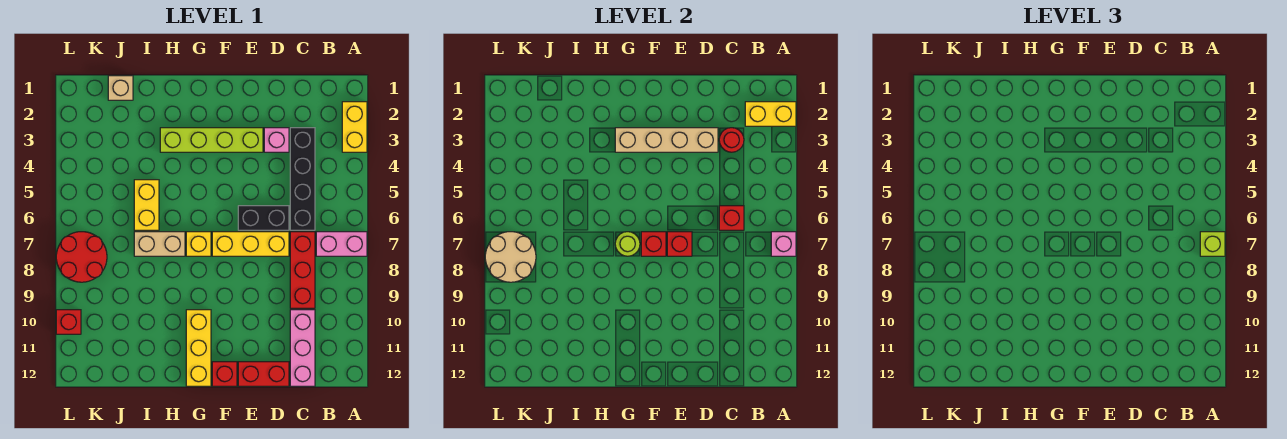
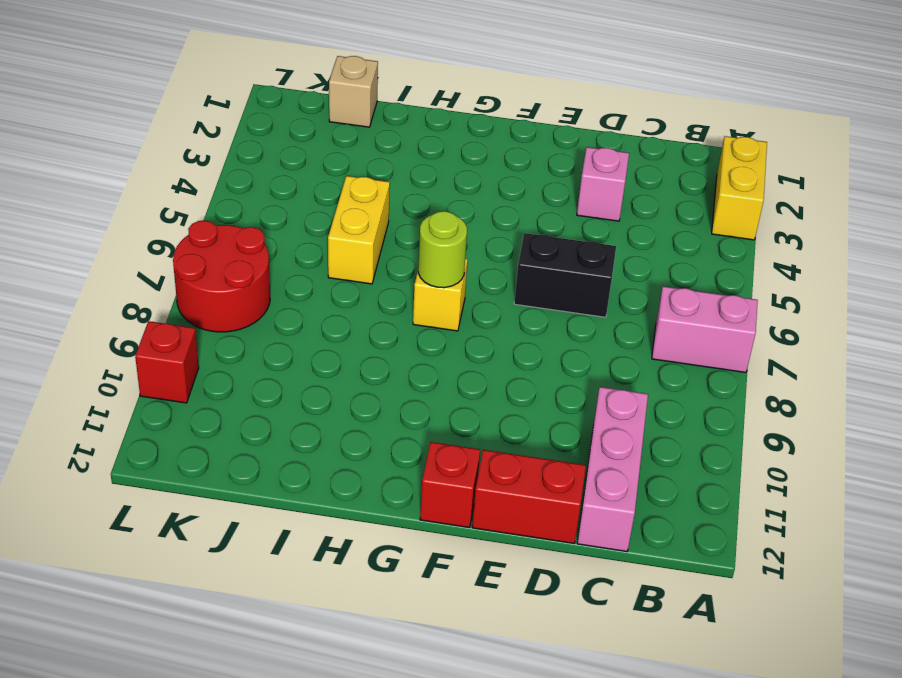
none -> black 1x4 brick [290,128,315,230]
none -> red 1x3 brick [290,232,315,308]
none -> yellow 1x3 brick [212,232,289,256]

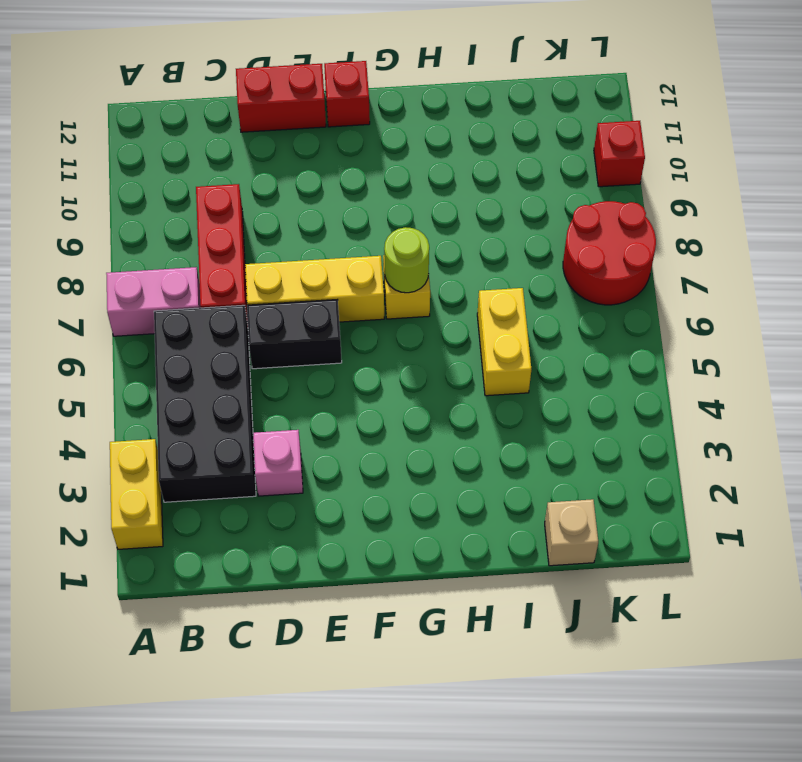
black 2x4 brick [154,305,256,502] -> black 1x4 brick [290,128,315,230]
none -> pink 1x3 brick [290,310,315,386]
none -> lime 1x4 brick [160,128,263,152]
none -> yellow 1x3 brick [186,310,211,386]

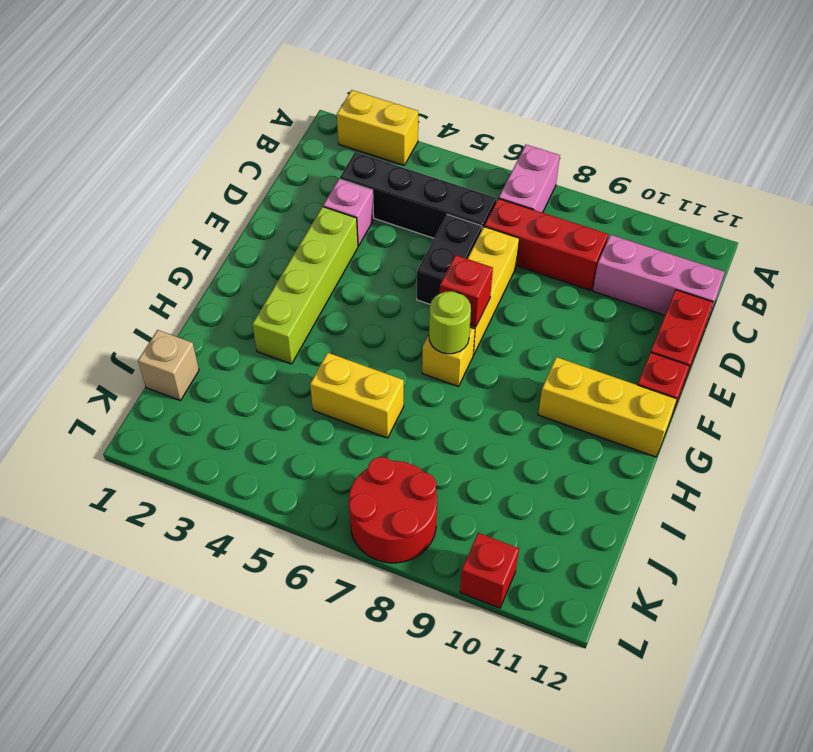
none -> tan 1x2 brick [134,232,185,256]
none -> yellow 1x2 brick [745,102,796,126]
none -> pink 1x1 brick [771,232,796,256]

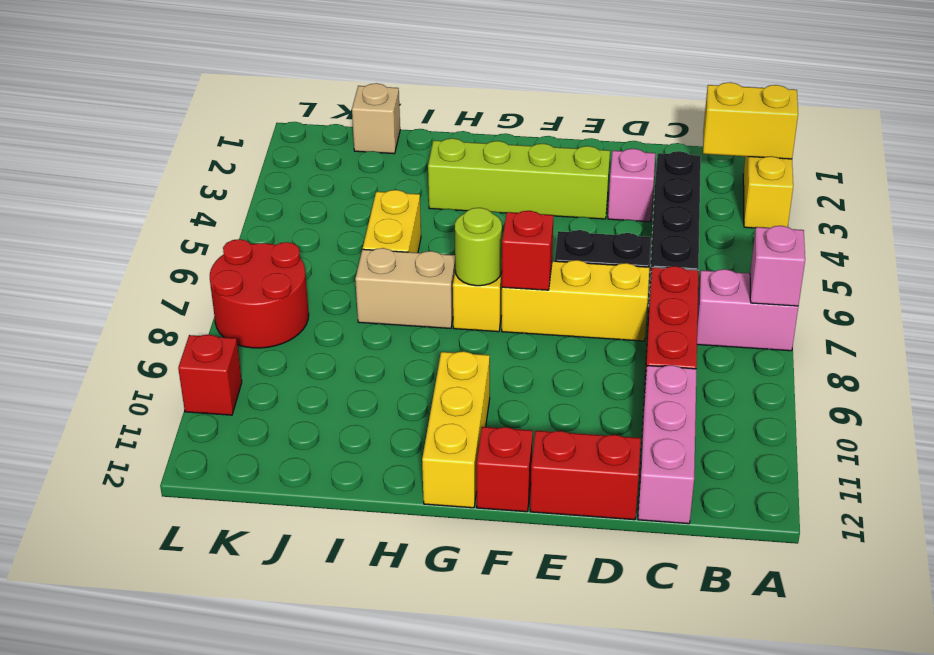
none -> red 1x1 round brick [719,128,744,152]
none -> red 1x1 brick [719,206,744,230]
none -> tan 1x4 brick [615,128,718,152]

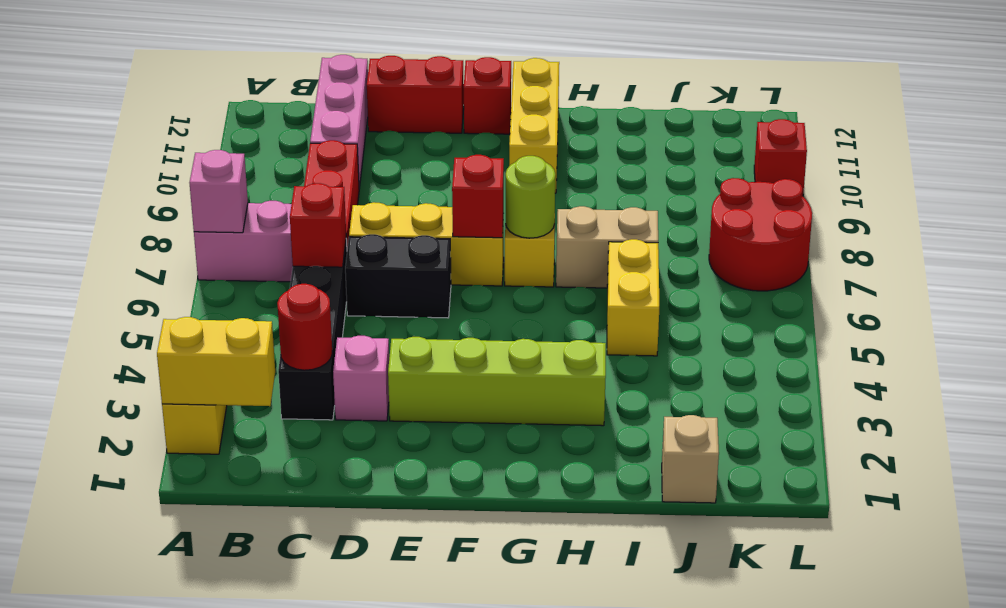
none -> tan 1x4 brick [615,128,718,152]
none -> red 1x1 brick [667,232,692,256]
none -> tan 2x2 round brick [485,232,536,282]

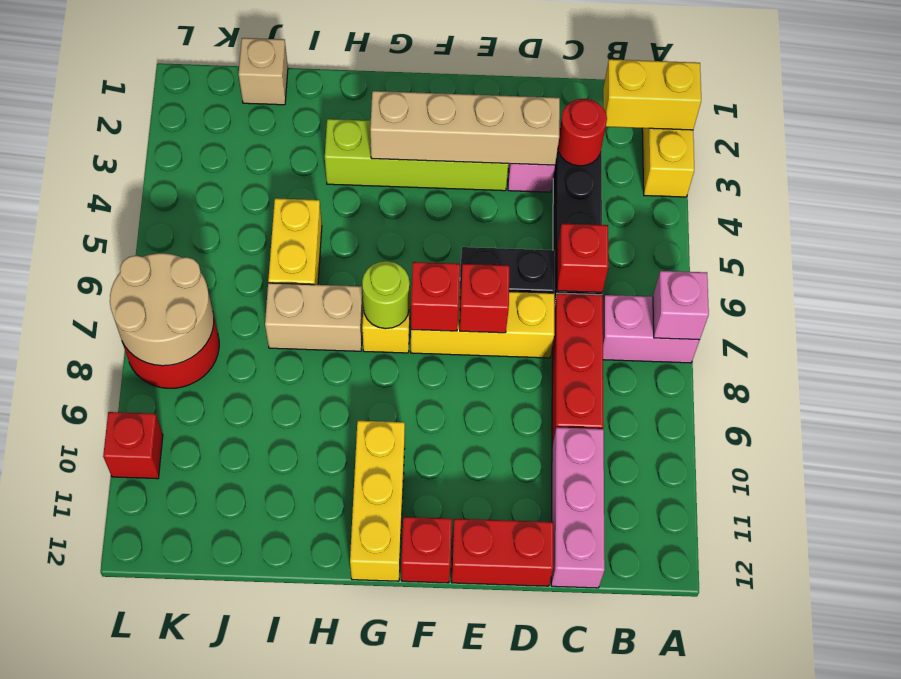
none -> lime 1x1 brick [1200,232,1225,256]

